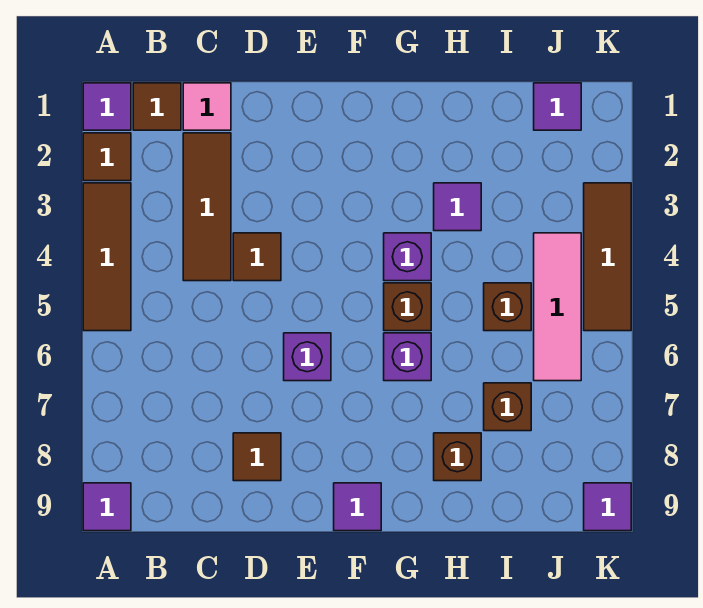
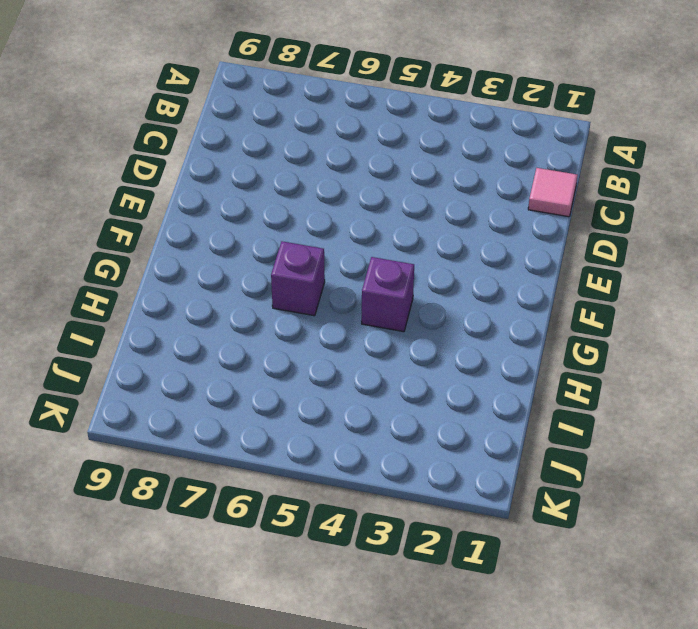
none -> purple 1x1 tile [83,83,131,130]
none -> brown 1x1 tile [83,133,131,181]
none -> brown 1x3 tile [83,183,131,331]

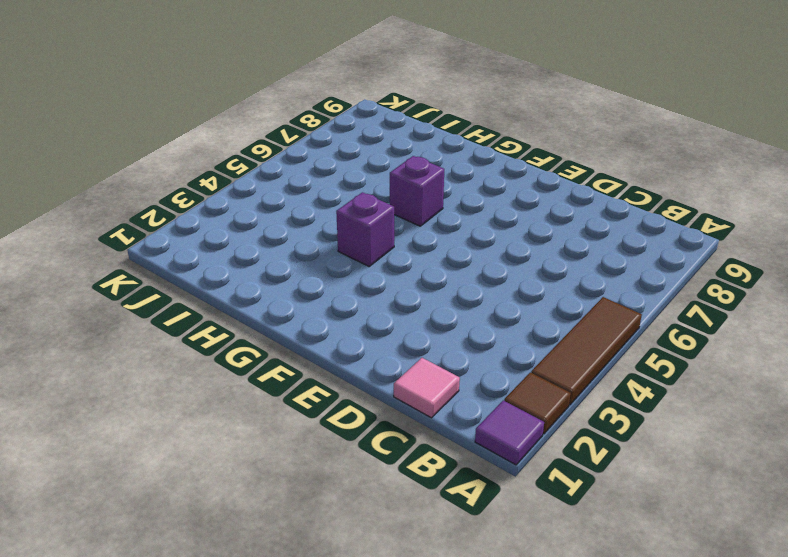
none -> purple 1x1 tile [83,483,131,531]
none -> brown 1x1 tile [133,83,181,130]
none -> brown 1x3 tile [183,133,231,281]

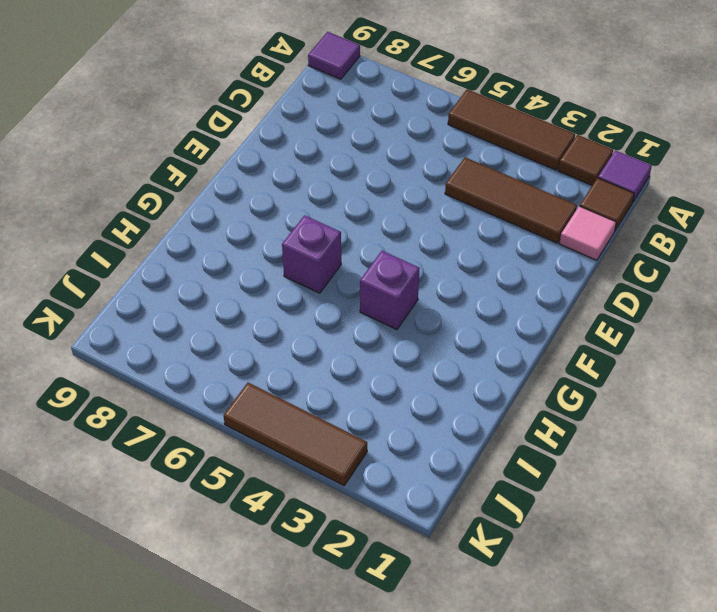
none -> brown 1x1 tile [233,233,281,281]
none -> brown 1x1 tile [233,433,281,481]
none -> purple 1x1 brick [284,333,331,381]

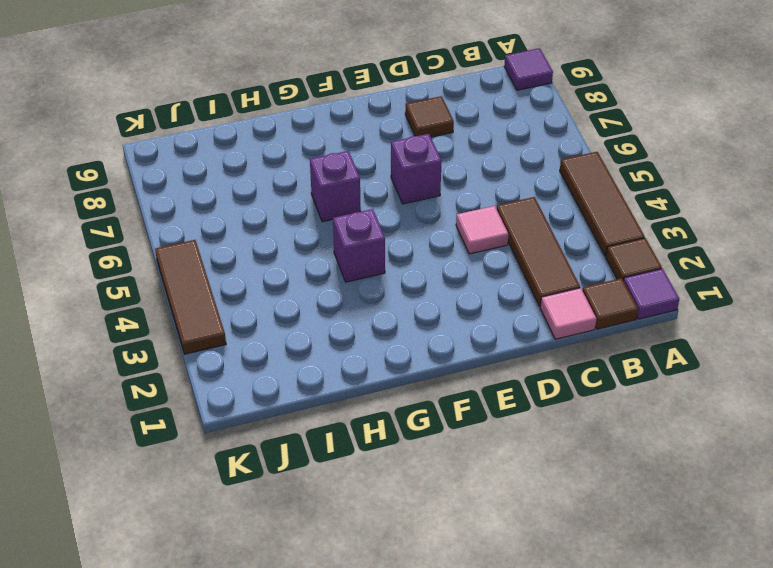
pink 1x1 tile [456,206,508,254] -> brown 1x1 tile [233,233,281,281]
none -> purple 1x1 tile [334,483,381,531]
none -> brown 1x1 brick [384,283,431,331]
none -> purple 1x1 tile [434,183,481,231]

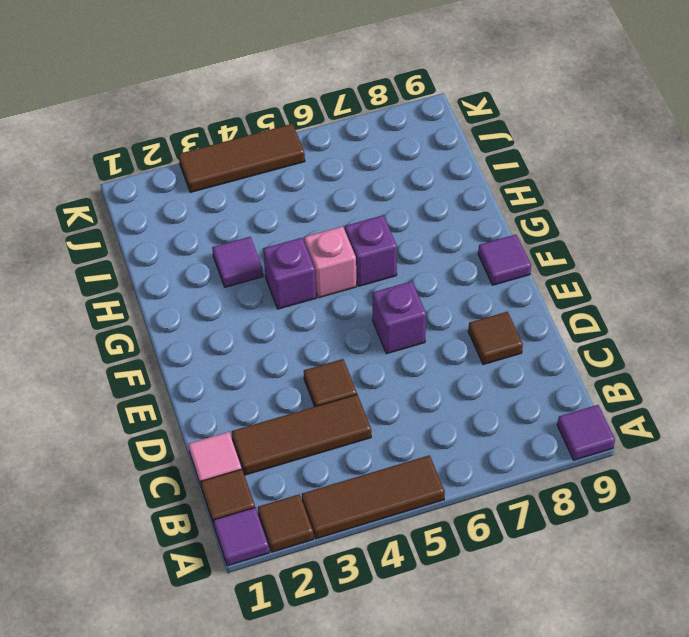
pink 1x1 brick [304,226,356,298] -> brown 1x1 brick [384,283,431,331]
none -> brown 1x1 brick [434,433,481,481]
none -> brown 1x1 brick [484,283,531,331]
none -> brown 1x1 brick [484,383,531,431]

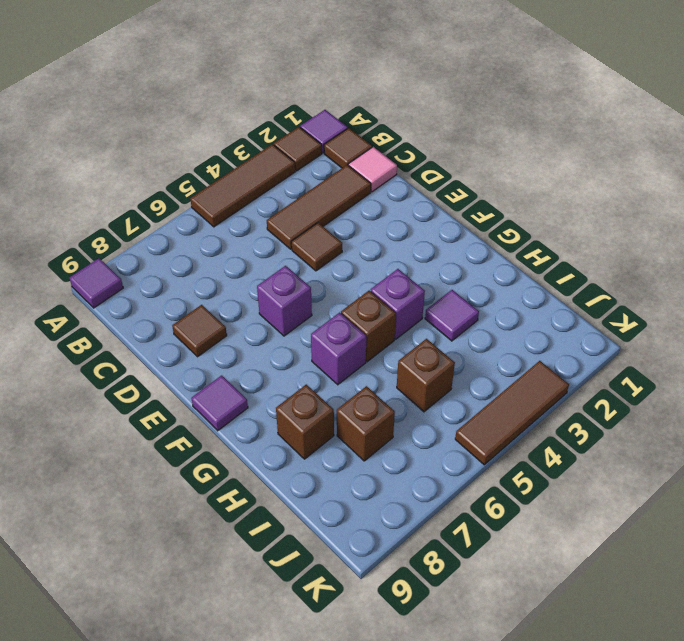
none -> purple 1x1 tile [534,83,581,130]
none -> pink 1x3 tile [534,233,581,381]
none -> purple 1x1 tile [584,483,631,531]

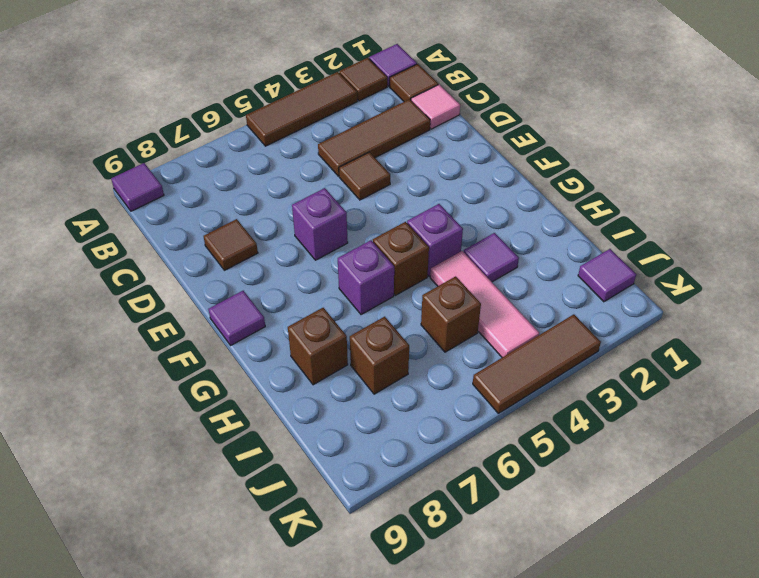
pink 1x3 tile [430,251,539,357] -> pink 1x3 tile turned to [534,233,581,381]
none -> purple 1x1 tile [584,483,631,531]

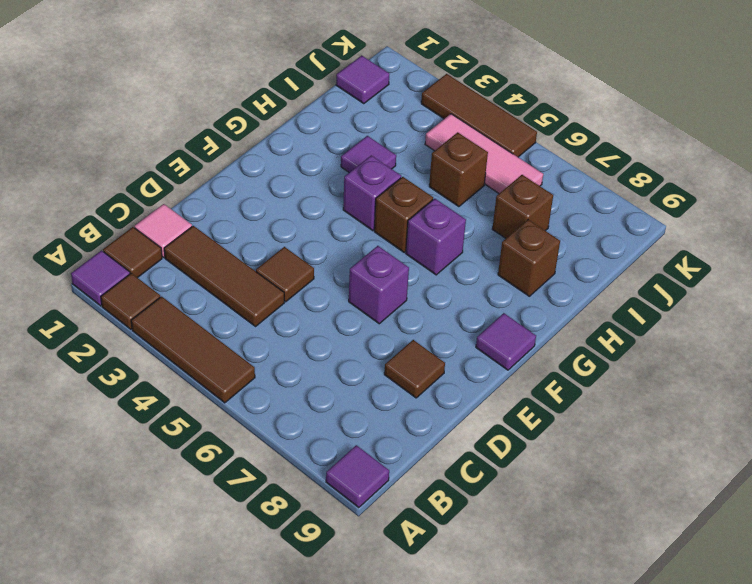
none -> purple 1x1 tile [584,483,631,531]

